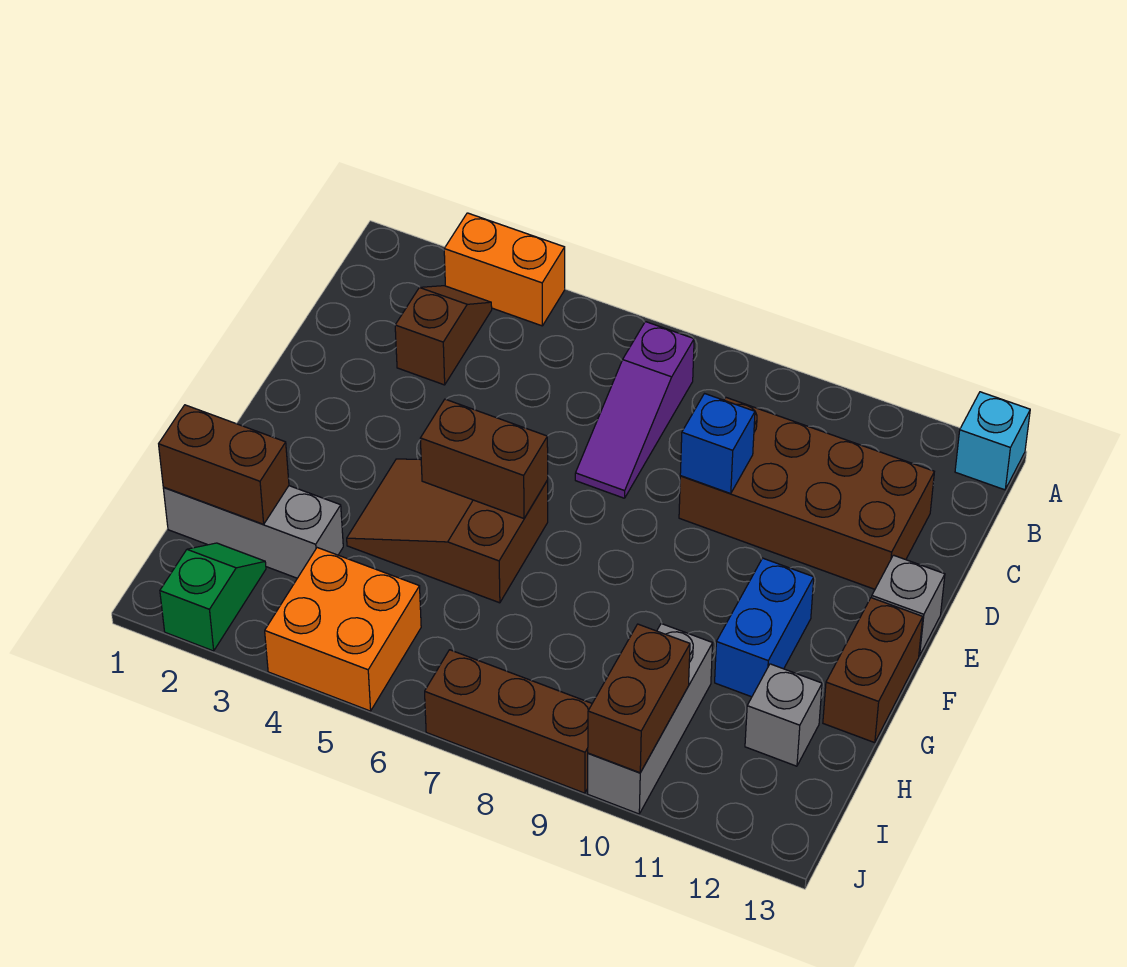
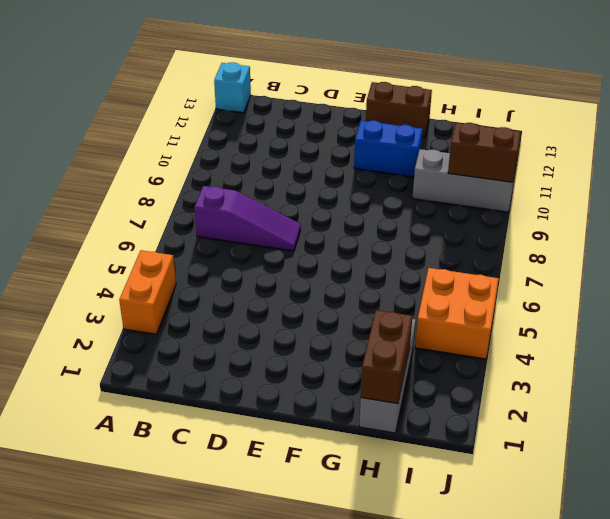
none -> brown 1x2 slope [395,286,492,385]
none -> brown 2x4 brick [679,398,934,589]
none -> grey 1x1 brick [872,555,945,656]

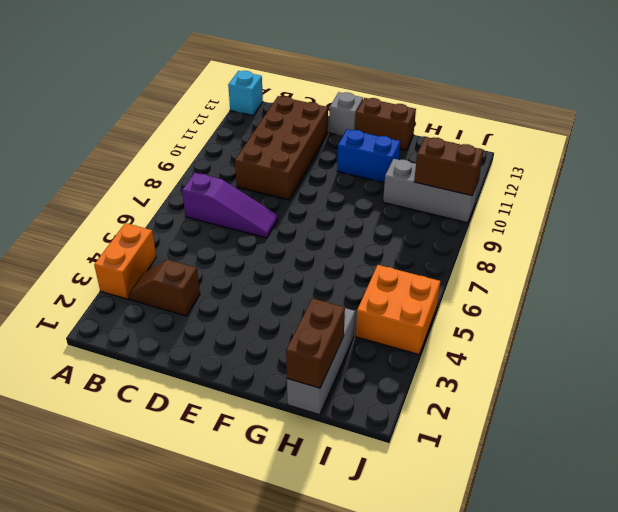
none -> brown 2x3 slope [347,459,548,603]
none -> grey 1x1 brick [745,664,822,766]
none -> green 1x2 slope [160,543,266,651]

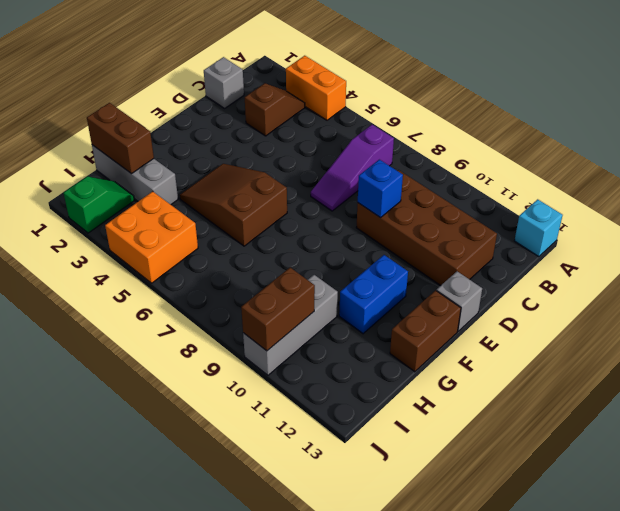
grey 1x1 brick [204,57,244,108] -> grey 1x1 brick moved to [745,664,822,766]
none -> brown 1x3 brick [425,650,592,793]
none -> brown 1x2 brick [420,399,548,518]

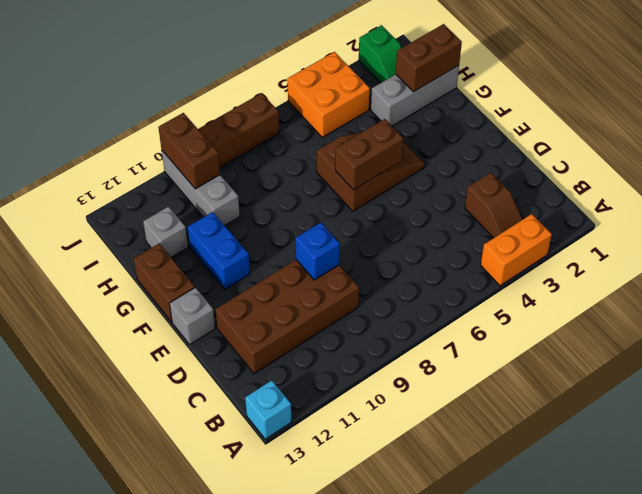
none -> purple 1x3 slope [575,322,694,498]

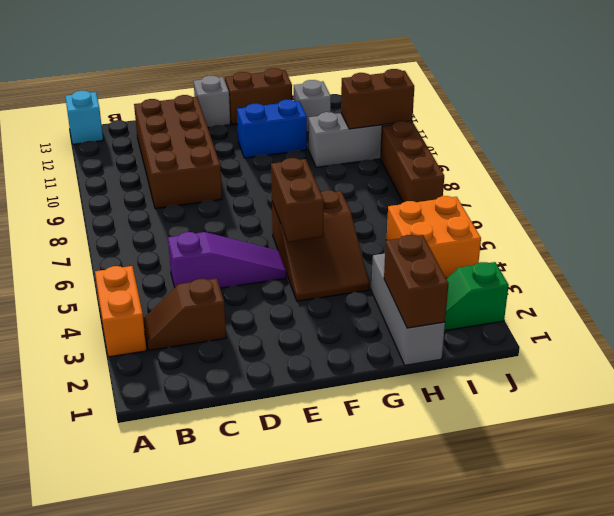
purple 1x3 slope [168,232,286,288] -> purple 1x3 slope moved to [575,322,694,498]
none -> blue 1x1 brick [680,394,755,494]

